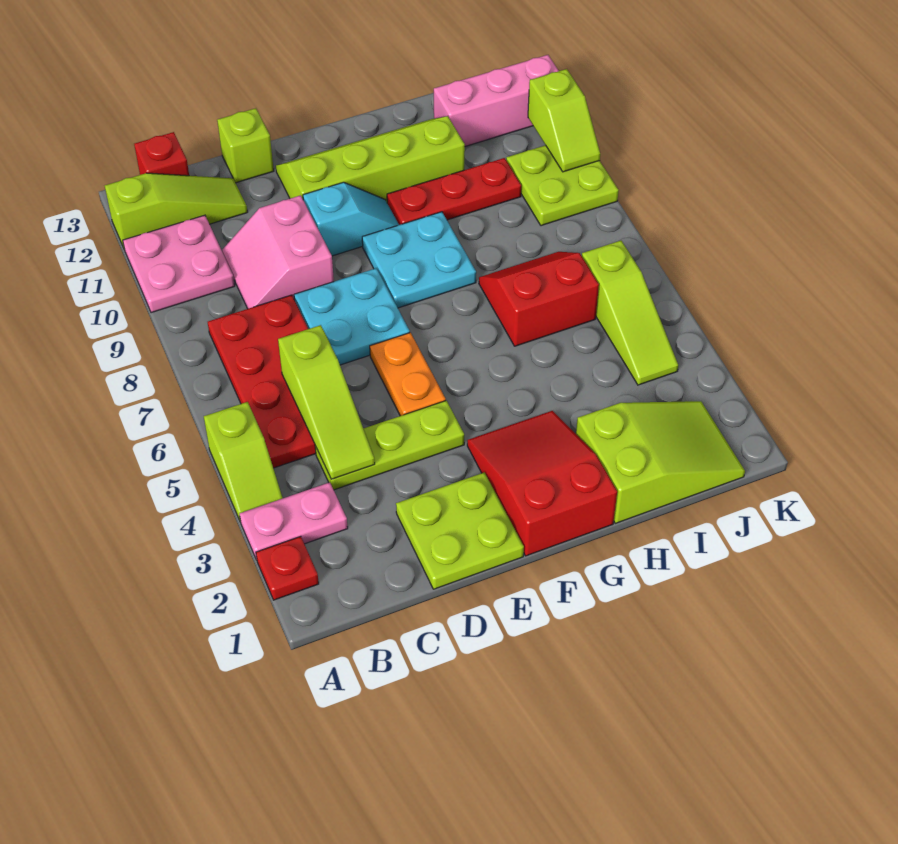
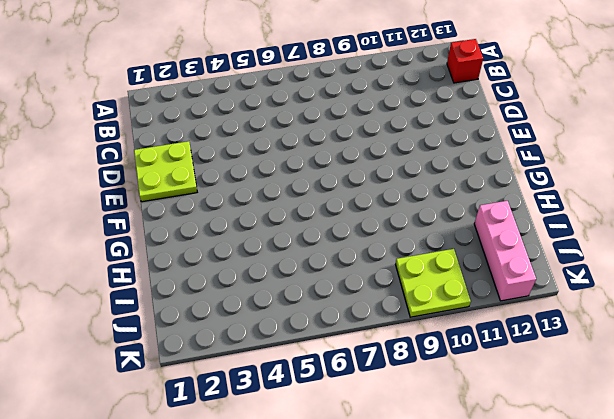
none -> red 1x1 plate [256,537,319,600]
none -> pink 1x2 plate [240,482,348,560]
none -> lime 1x2 slope [204,402,283,522]

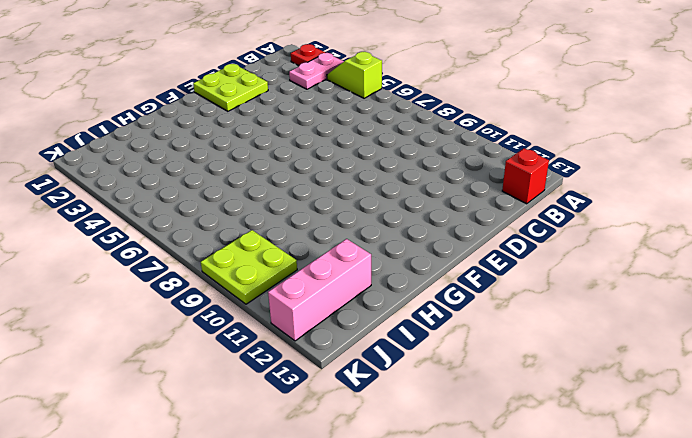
none -> pink 2x2 plate [123,215,235,313]
none -> lime 1x3 slope [105,173,247,250]
none -> red 2x4 plate [208,295,316,468]

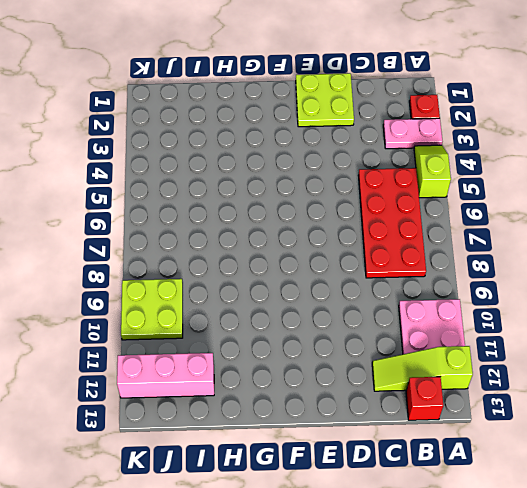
none -> lime 1x3 plate [315,401,464,490]
none -> pink 2x2 slope [222,195,334,309]
none -> cyan 2x2 plate [294,268,410,365]

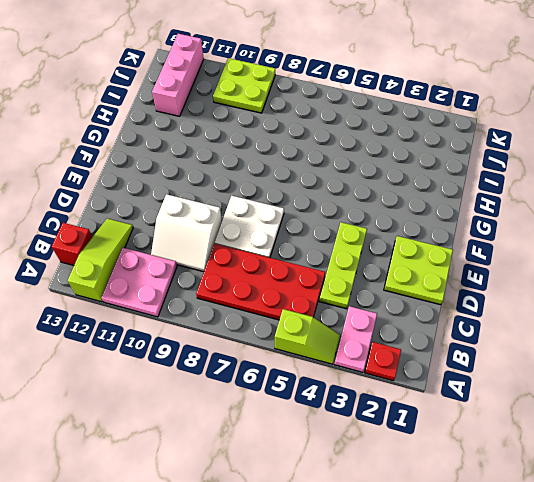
white 2x2 slope [151,194,222,272] -> pink 2x2 slope [222,195,334,309]
white 2x2 plate [215,196,284,258] -> cyan 2x2 plate [294,268,410,365]
none -> lime 1x1 brick [217,108,274,183]
none -> orange 1x2 plate [370,333,446,416]
none -> cyan 1x2 slope [303,182,399,256]

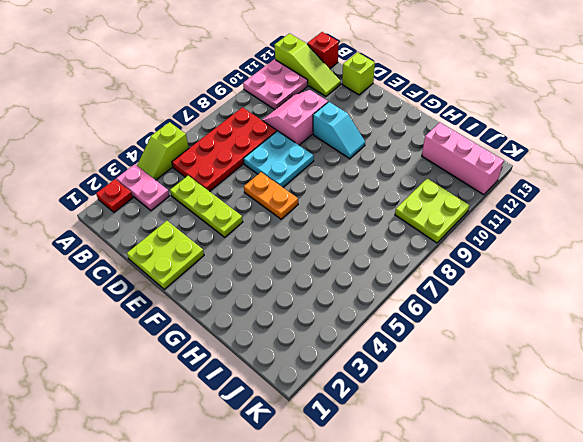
orange 1x2 plate [244,172,298,219] -> orange 1x2 plate turned to [370,333,446,416]
none -> lime 2x4 slope [276,116,465,202]
none -> red 2x3 slope [467,411,617,556]
none -> cyan 2x2 plate [362,212,476,308]

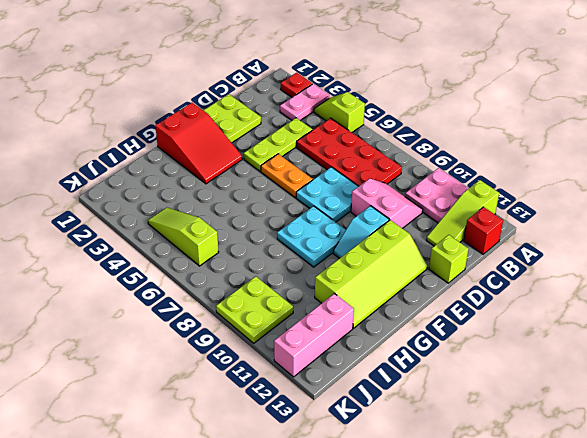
none -> red 1x3 plate [387,158,521,225]
none -> lime 2x3 slope [576,401,745,523]
none -> red 2x2 slope [479,252,599,346]

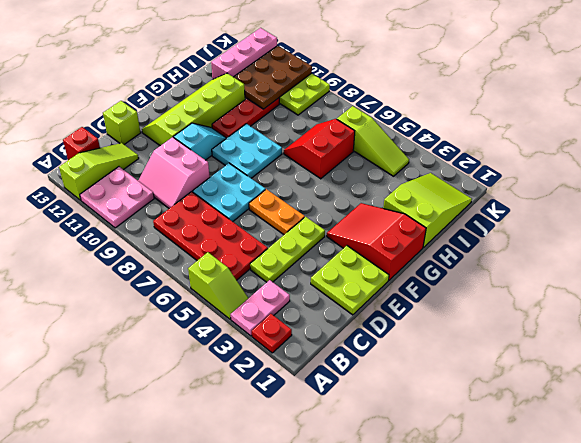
brown 2x3 plate [234,46,312,109] -> lime 1x2 slope [528,69,600,172]
none -> lime 1x3 slope [278,325,375,479]

